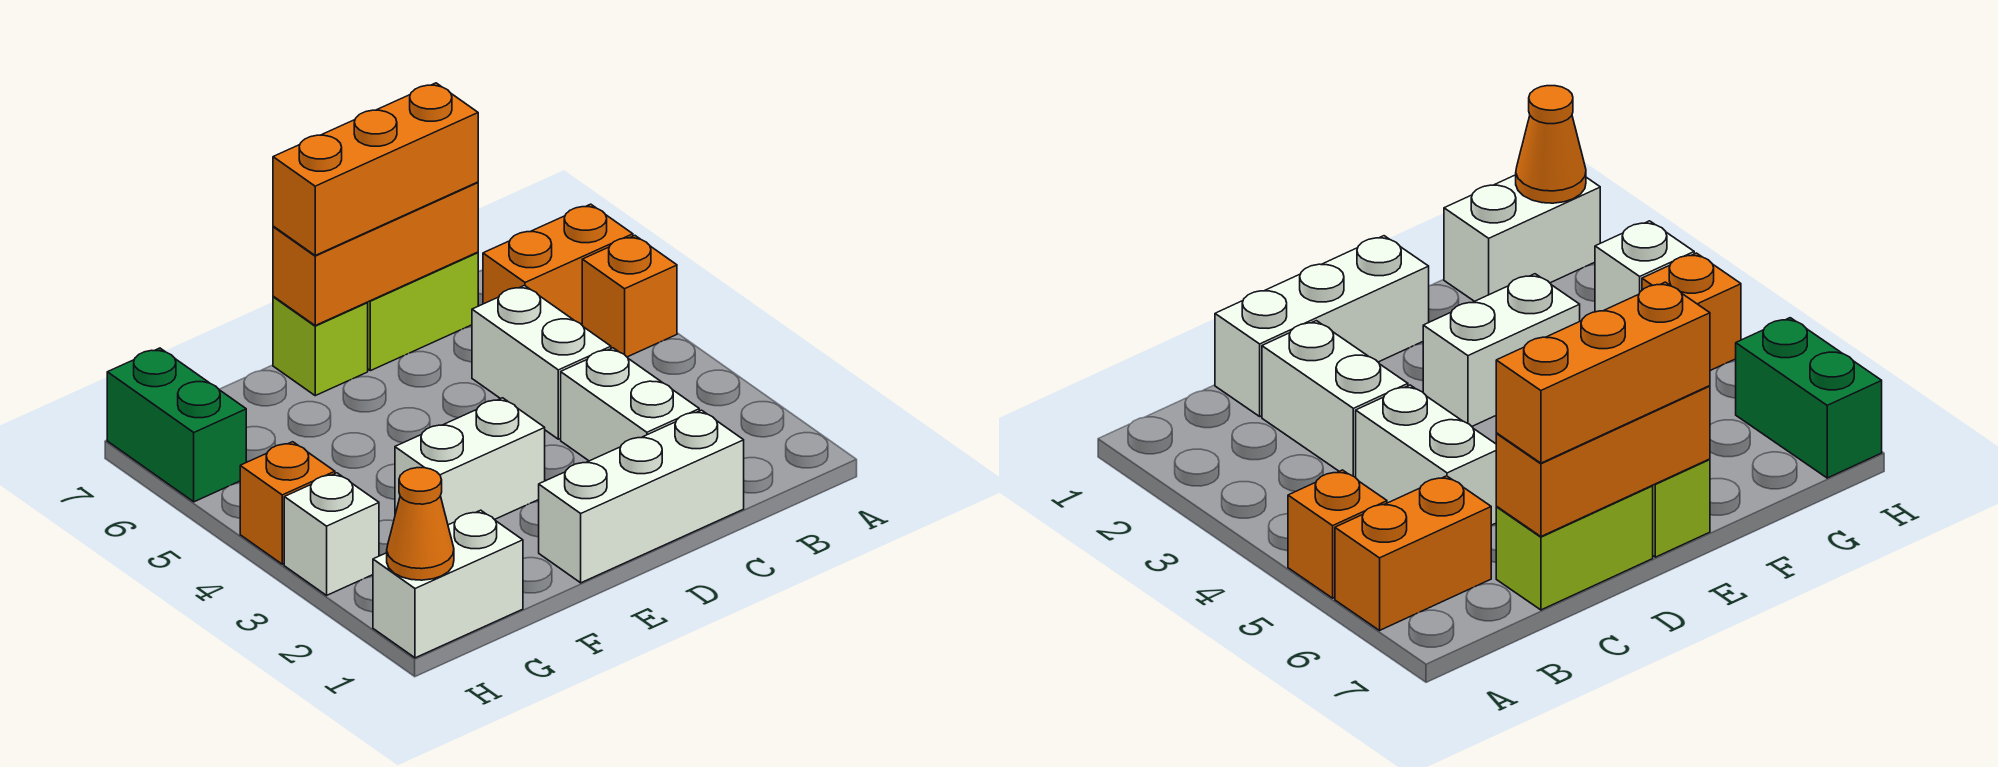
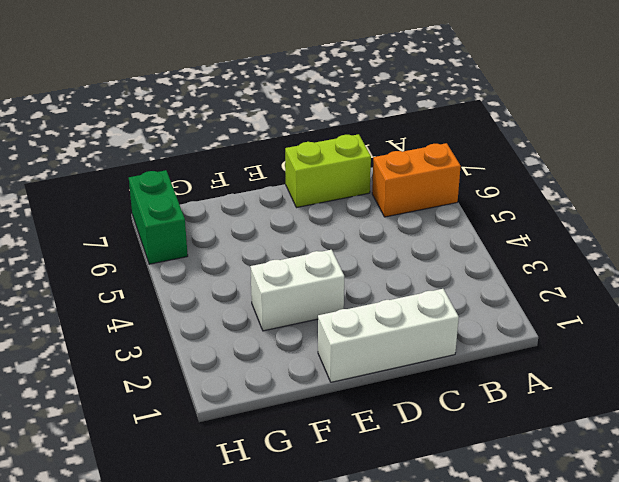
none -> orange 1x1 brick [582,236,677,357]
none -> white 1x2 brick [561,348,699,461]
none -> white 1x2 brick [472,286,611,439]

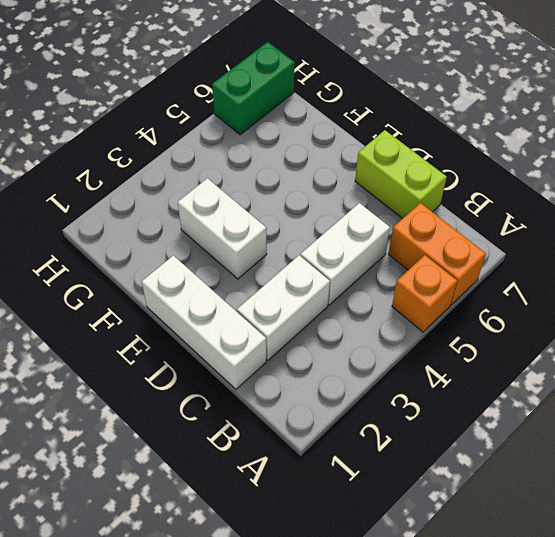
none -> lime 1x1 brick [273,297,368,396]
none -> white 1x2 brick [373,510,523,658]
none -> white 1x1 brick [284,473,379,595]

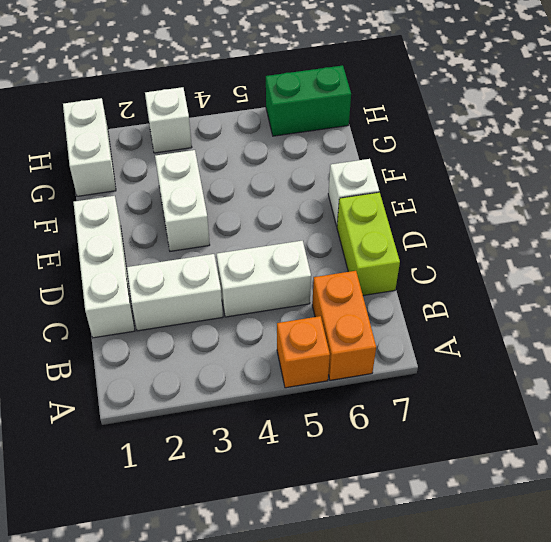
white 1x1 brick [328,159,379,226] -> lime 1x1 brick [273,297,368,396]
none -> orange 1x1 brick [240,442,335,564]
none -> orange 1x3 brick [273,182,478,325]
none -> orange 1x1 cone [387,468,454,580]

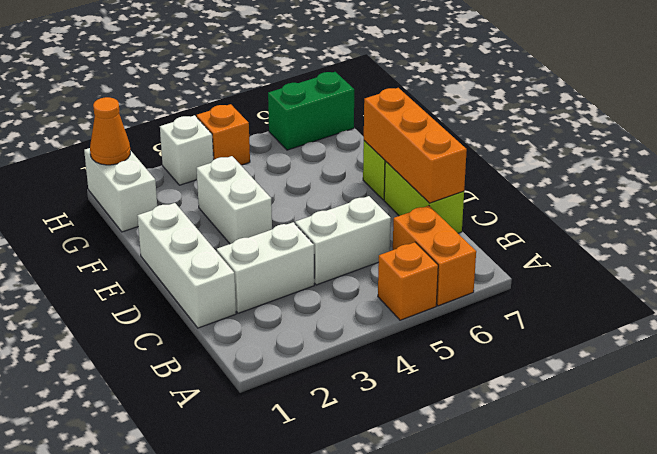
none -> orange 1x3 brick [273,83,478,255]

